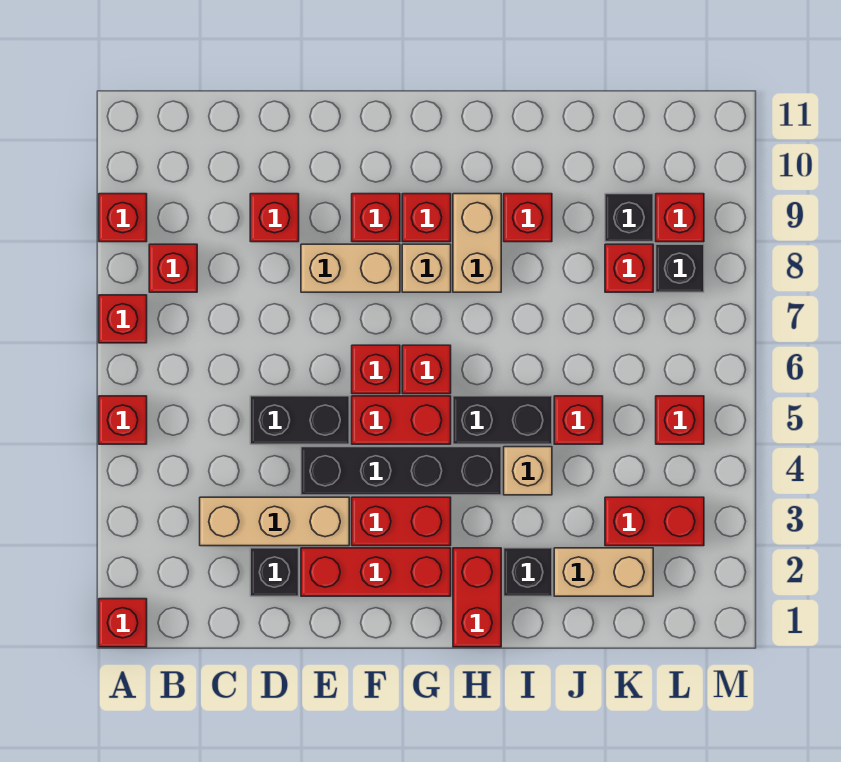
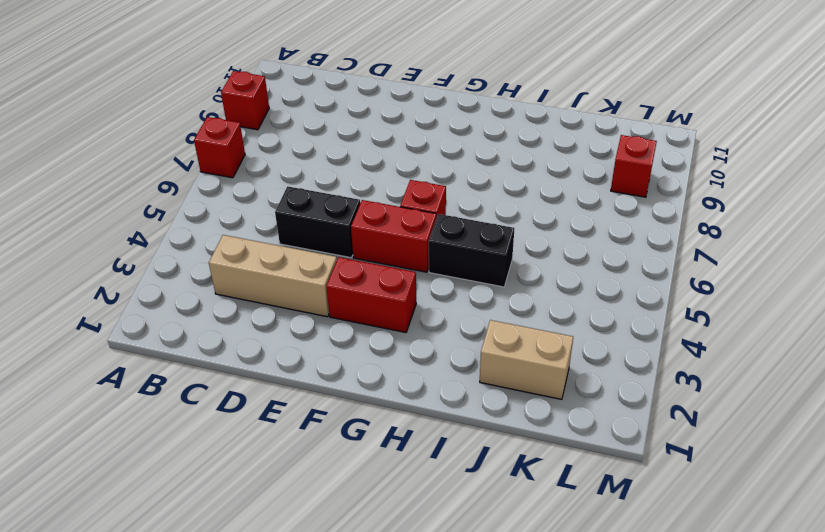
none -> red 1x1 brick [99,599,147,647]
none -> red 1x1 brick [99,396,147,444]
none -> red 1x1 brick [149,244,197,292]
none -> black 1x1 brick [250,548,299,596]

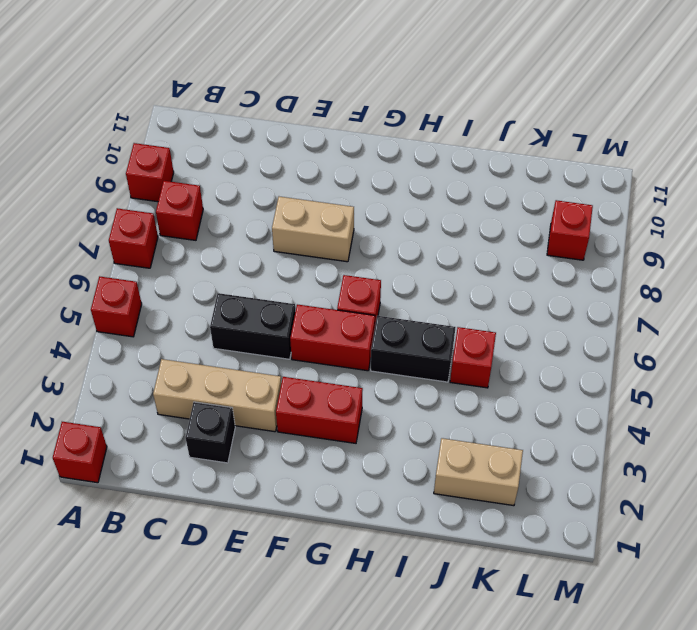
none -> red 1x1 brick [250,194,299,242]
none -> red 1x3 brick [301,548,451,596]
none -> black 1x4 brick [301,447,501,495]
none -> red 1x1 brick [352,345,400,394]

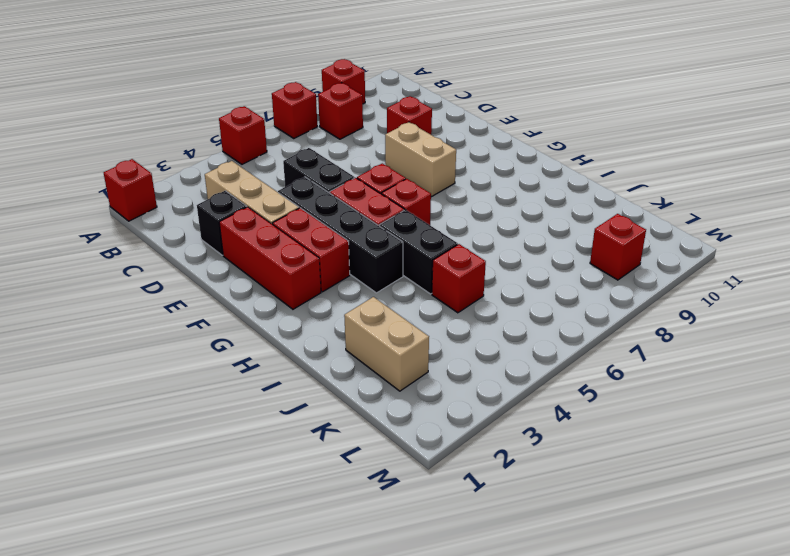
none -> red 1x1 brick [352,194,400,242]
none -> tan 1x1 brick [402,244,451,292]
none -> red 1x1 brick [402,194,451,242]
none -> red 1x2 brick [453,548,501,647]

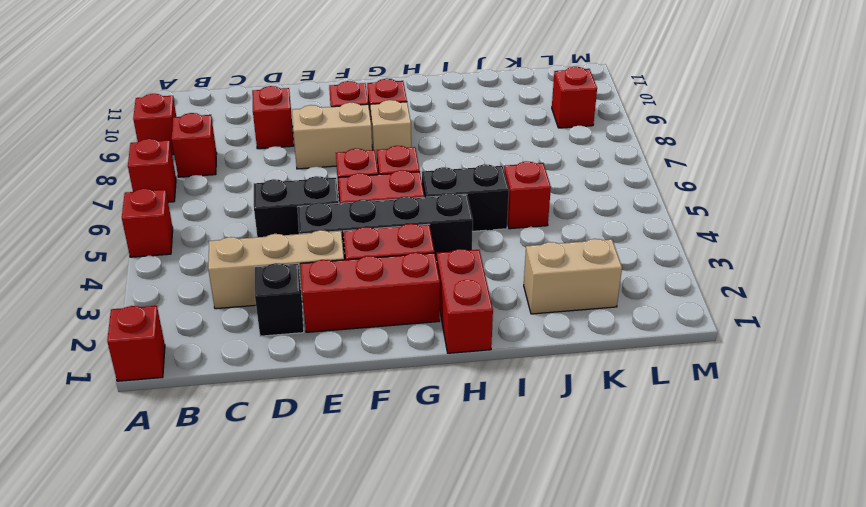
none -> tan 1x2 brick [453,194,501,292]
none -> black 1x1 brick [504,548,552,596]
none -> tan 1x1 brick [504,447,552,495]
none -> red 1x1 brick [504,194,552,242]

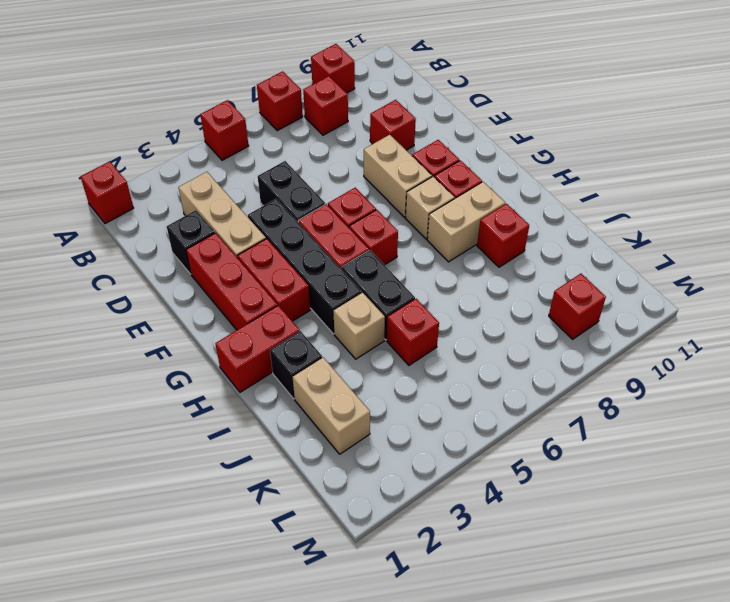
none -> red 1x2 brick [605,497,704,546]
none -> red 1x1 brick [605,244,653,292]
none -> black 1x1 brick [605,194,653,242]
none -> red 1x1 brick [656,396,704,444]

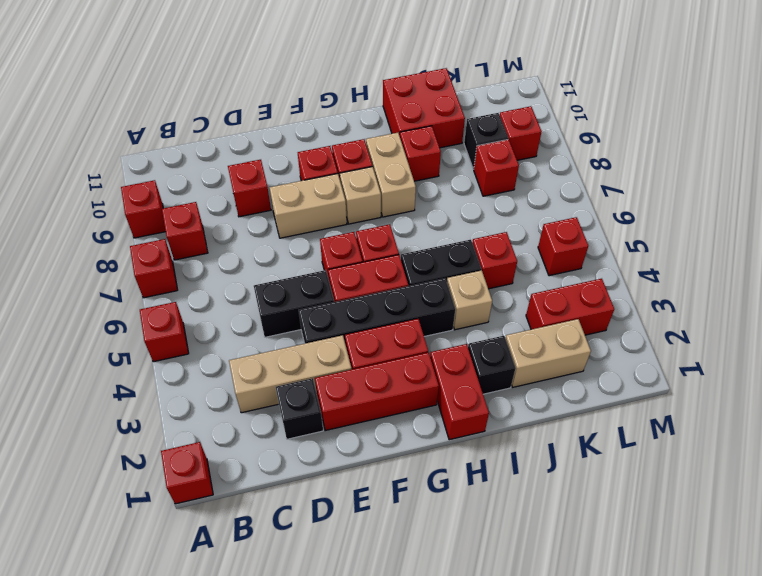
red 2x2 brick [383,68,465,148] -> none
none -> black 1x1 brick [656,244,704,292]

